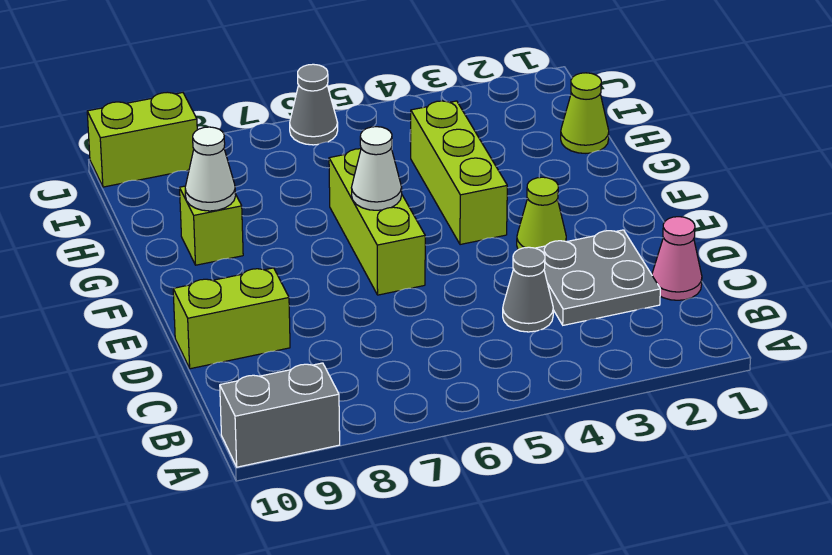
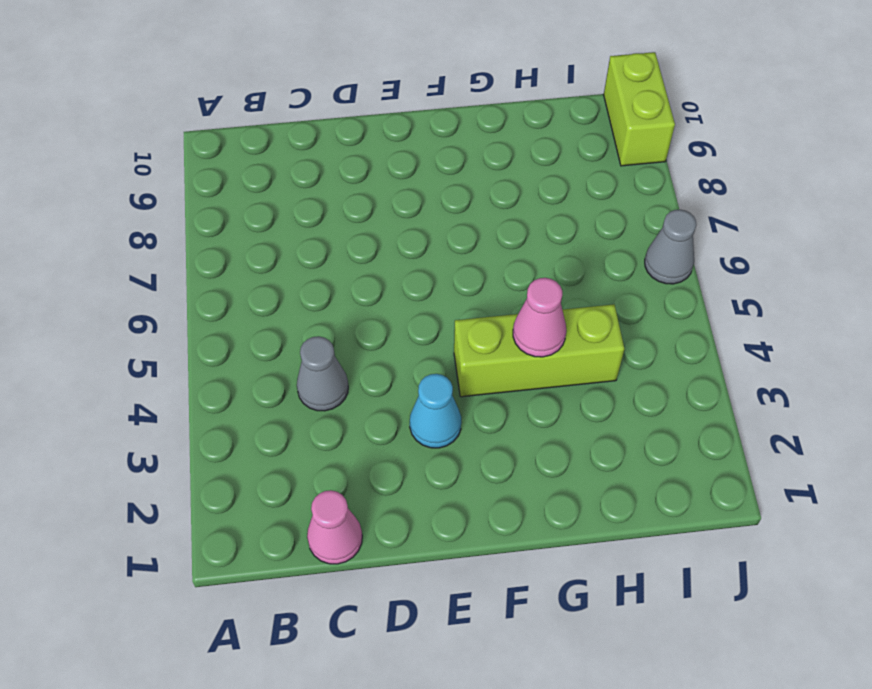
cyan 1x1 cone [410,374,461,448] -> lime 1x1 cone [517,177,566,250]
pink 1x1 cone [513,278,566,357] -> none
none -> grey 1x2 brick [220,363,340,467]
none -> grey 2x2 plate [536,230,660,325]
none -> lime 1x2 brick [173,268,290,369]

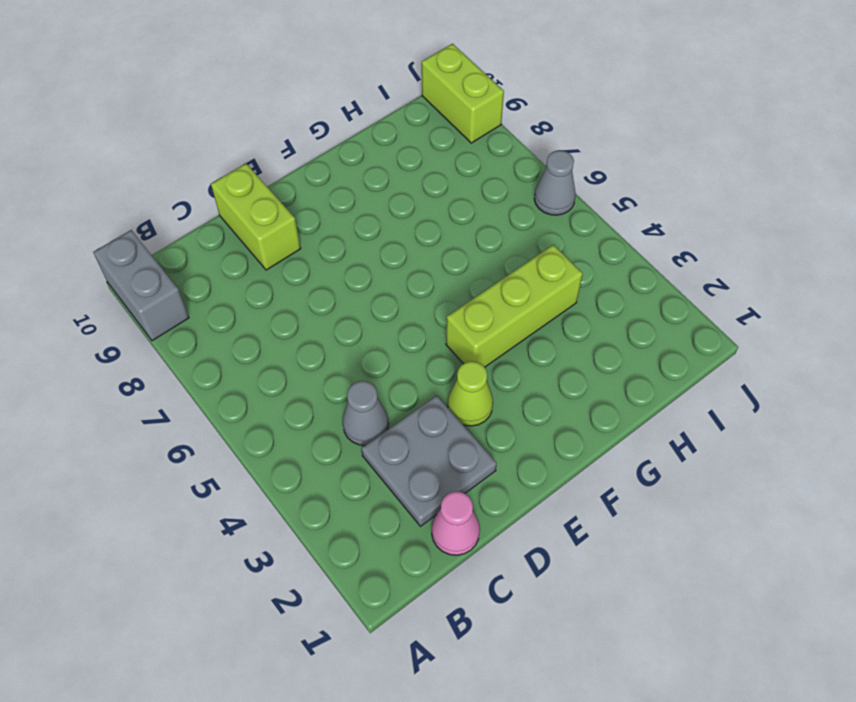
none -> lime 1x3 brick [329,149,425,295]
none -> lime 1x1 brick [180,186,243,265]
none -> lime 1x1 cone [561,73,609,153]

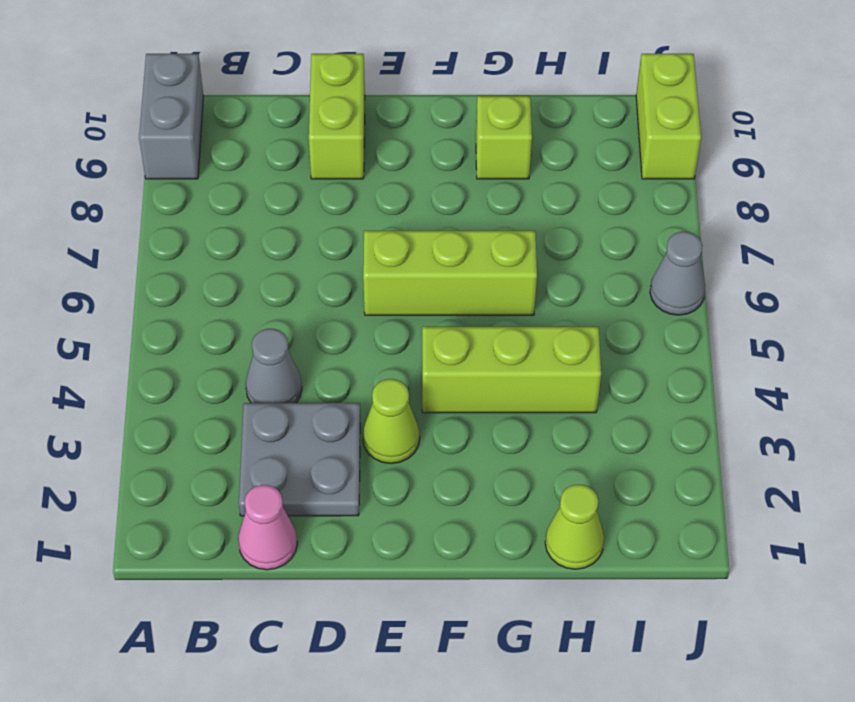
none -> white 1x1 cone [352,127,402,210]
none -> white 1x1 cone [185,127,236,211]

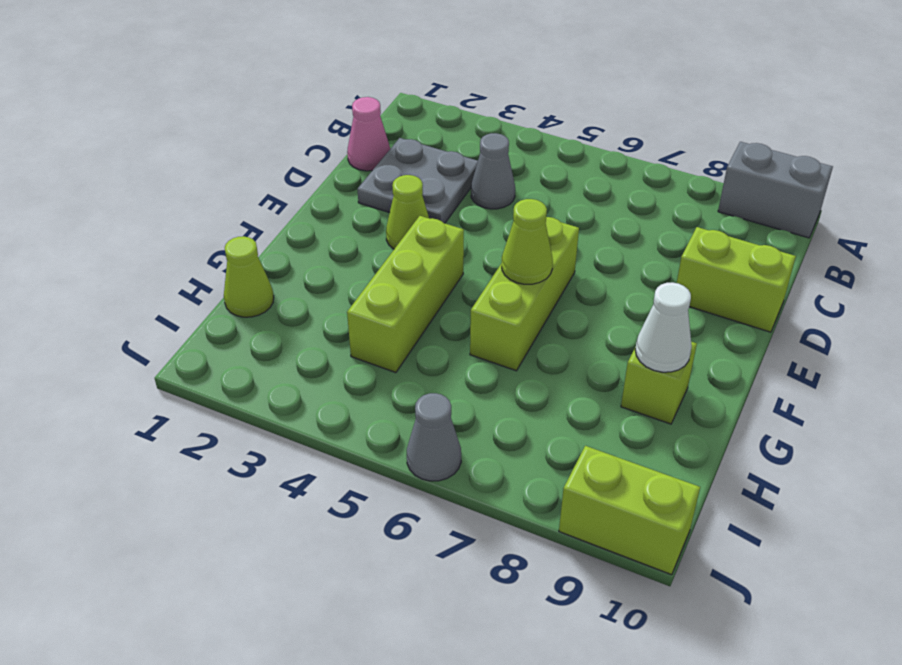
lime 1x1 cone [502,199,553,284] -> white 1x1 cone [352,127,402,210]

